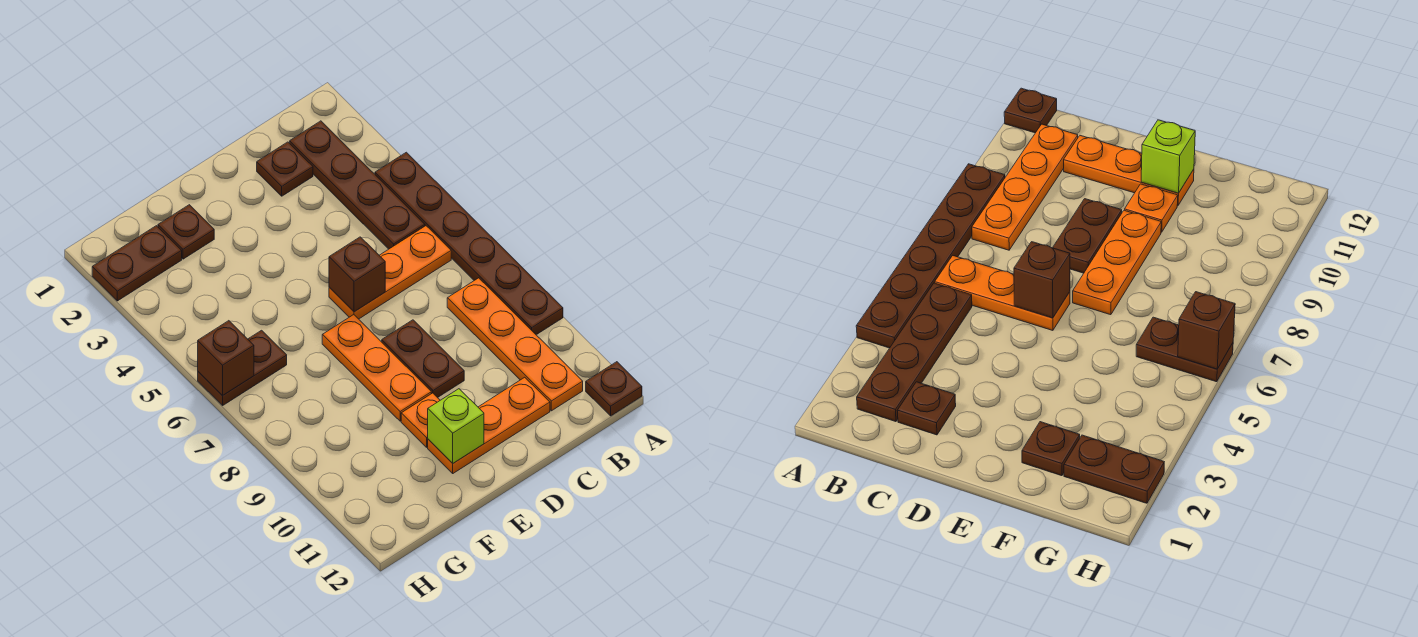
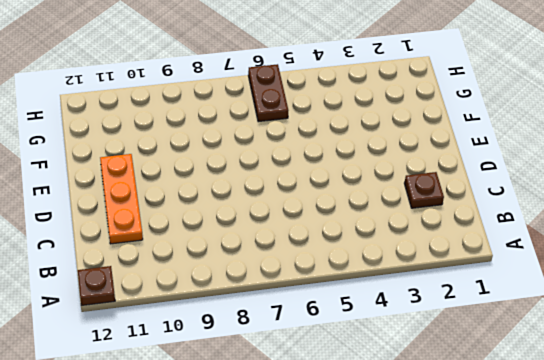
none -> brown 1x6 plate [375,152,563,335]
none -> brown 1x4 plate [290,121,425,249]
none -> orange 1x3 plate [329,226,451,319]

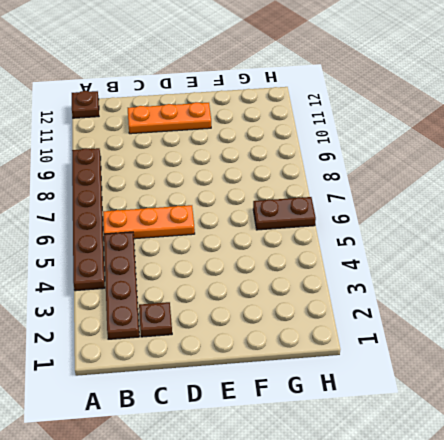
none -> orange 1x4 plate [447,278,583,411]
none -> brown 1x2 plate [382,320,464,398]
none -> orange 1x3 plate [322,315,431,421]

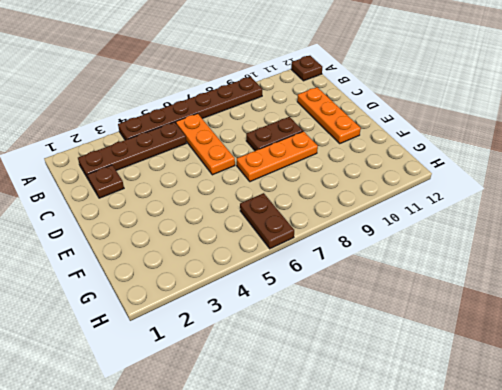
none -> orange 1x4 plate [447,278,583,411]
none -> orange 1x1 plate [401,393,440,447]
none -> brown 1x1 plate [158,205,214,259]

